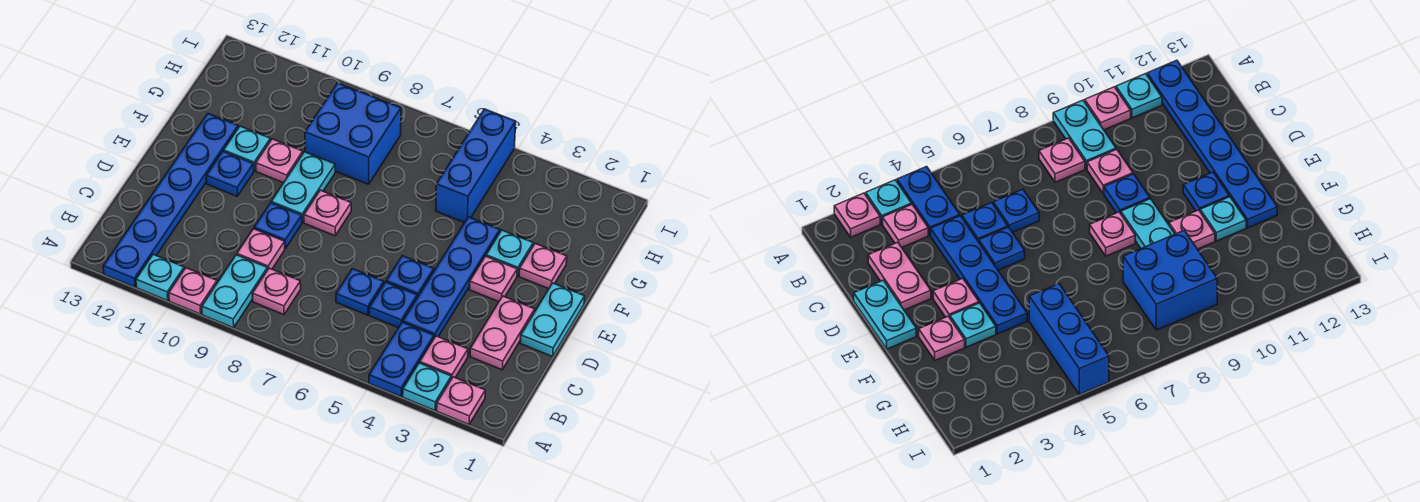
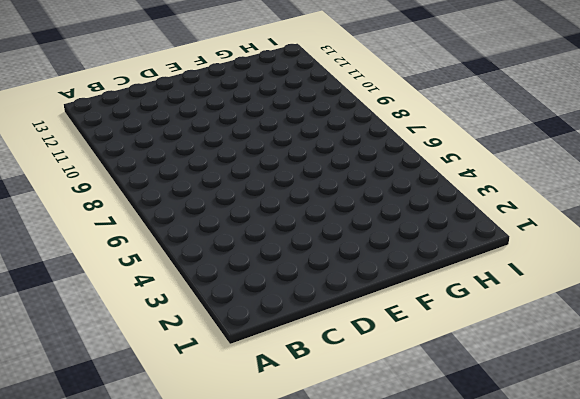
none -> pink 1x1 plate [437,377,485,424]
none -> cyan 1x1 plate [403,363,451,411]
none -> blue 1x2 plate [369,322,434,397]

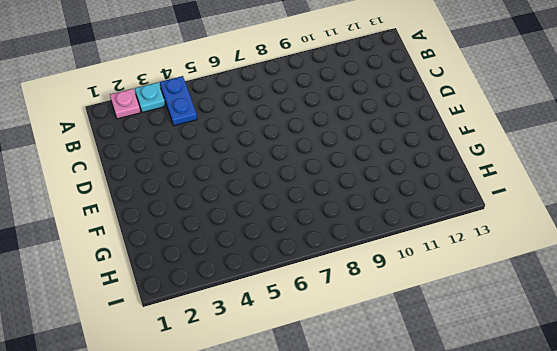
none -> cyan 1x2 plate [202,255,267,328]
none -> pink 1x1 plate [169,268,217,314]
none -> cyan 1x1 plate [136,254,184,301]

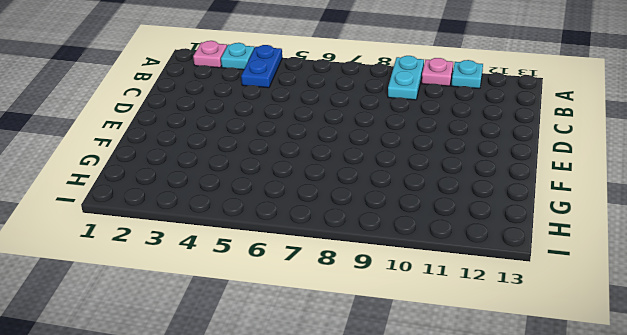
none -> blue 1x6 plate [103,114,238,287]
none -> pink 1x1 plate [420,336,468,379]
none -> pink 1x1 plate [252,268,301,315]

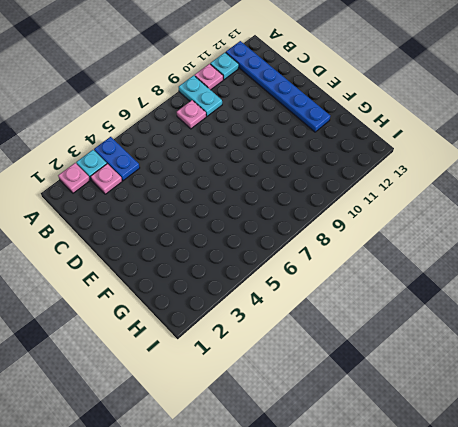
none -> pink 1x2 plate [470,296,535,370]
none -> blue 1x4 plate [403,217,500,338]
none -> blue 1x1 plate [369,282,417,328]

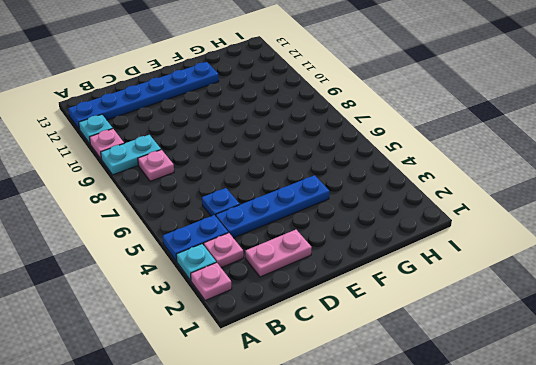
none -> blue 1x1 plate [336,269,384,315]
none -> pink 1x1 plate [237,229,285,270]
none -> cyan 1x2 plate [520,283,585,357]

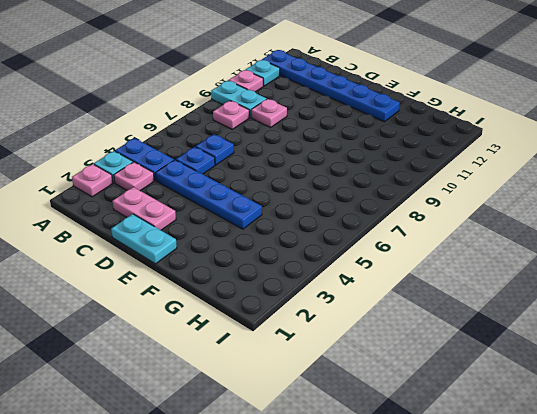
none -> blue 1x1 plate [386,256,434,297]
none -> blue 1x1 plate [254,203,302,249]
none -> pink 1x1 plate [469,256,517,302]

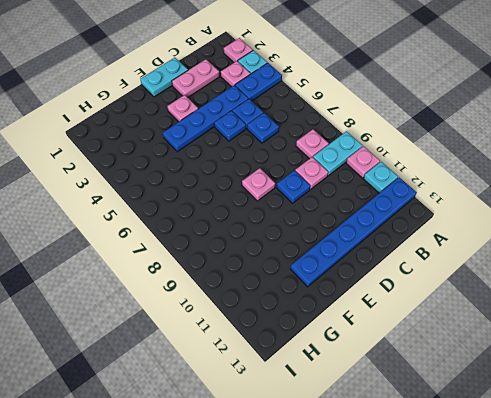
none -> cyan 1x2 plate [271,152,335,223]
none -> blue 1x1 plate [206,151,254,196]
none -> pink 1x1 plate [519,243,567,289]

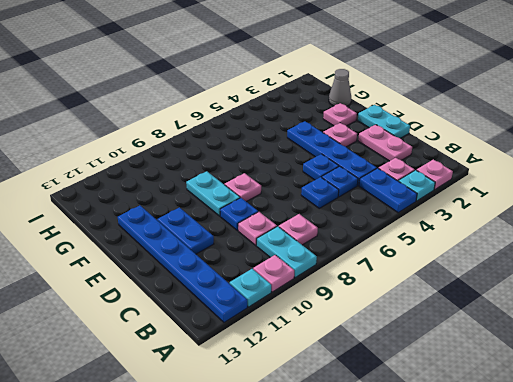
blue 1x2 plate [157,207,214,254] -> blue 1x1 plate [206,151,254,196]
grey 1x1 cone [329,69,351,106] -> none
none -> cyan 1x1 plate [486,230,533,276]
none -> pink 1x1 plate [256,139,303,183]
none -> cyan 1x1 plate [224,126,270,171]

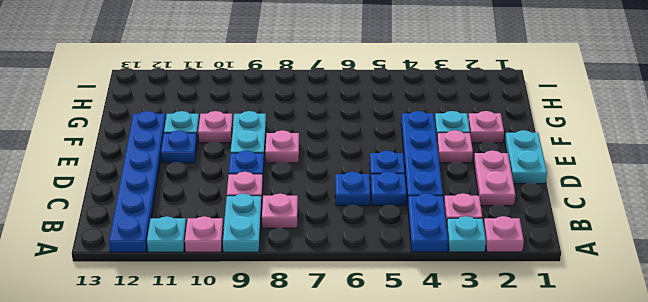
none -> blue 1x3 brick [436,109,516,223]
none -> blue 2x2 brick [305,83,401,184]

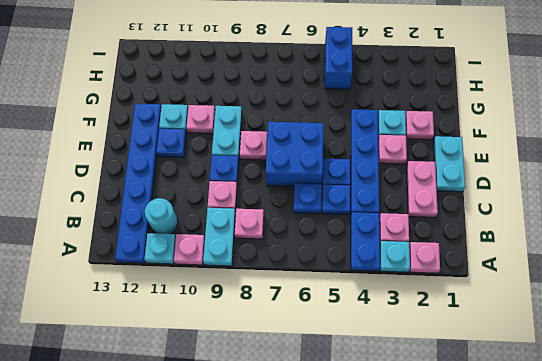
cyan 1x1 round brick [145,198,178,234] -> none
blue 2x2 brick [266,122,324,186] -> blue 2x2 brick moved to [305,83,401,184]
blue 1x2 brick [324,27,352,89] -> blue 1x3 brick [436,109,516,223]

